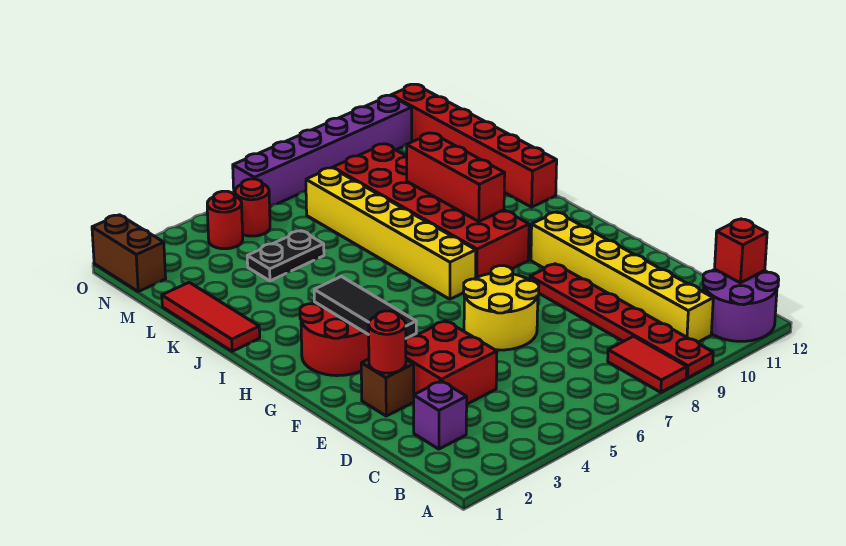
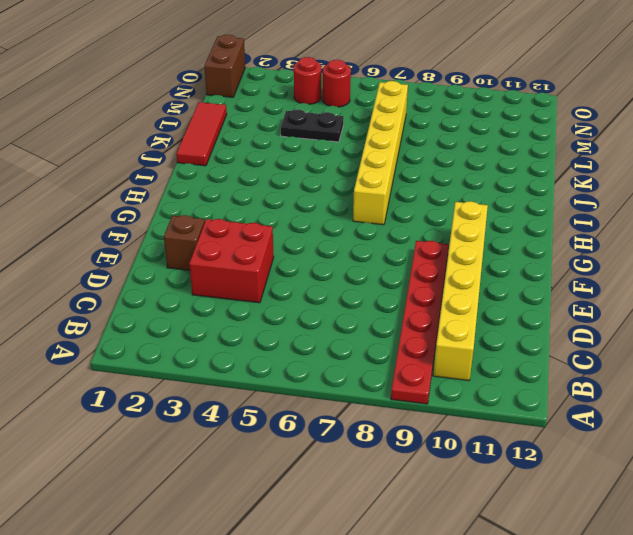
none -> red 1x2 tile [608,336,687,392]
none -> purple 2x2 round brick [703,269,779,341]
none -> purple 1x1 brick [414,381,467,449]

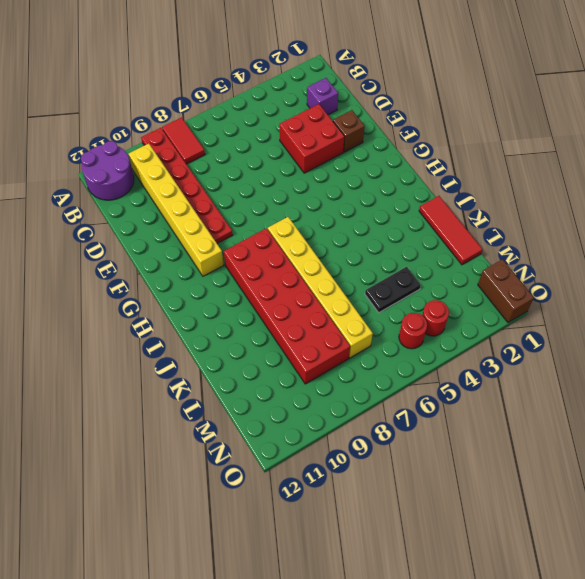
none -> yellow 2x2 round brick [463,266,539,350]
none -> red 2x2 round brick [300,302,369,376]
none -> red 1x6 brick [391,84,557,207]

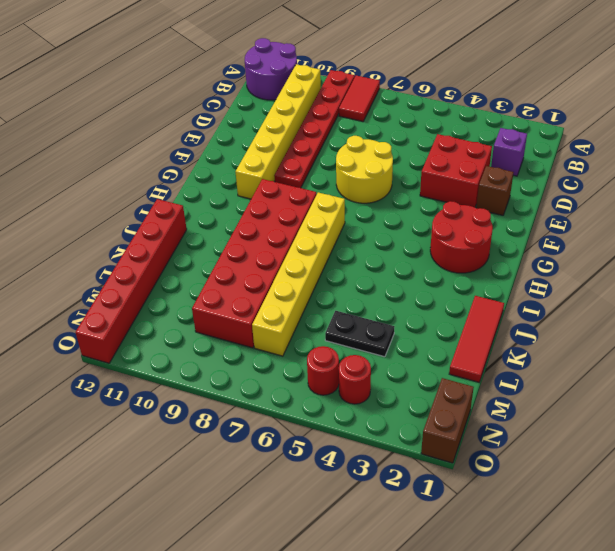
none -> purple 1x6 brick [233,95,412,207]
none -> red 1x1 brick [715,219,767,283]
none -> red 1x1 round brick [369,311,406,373]

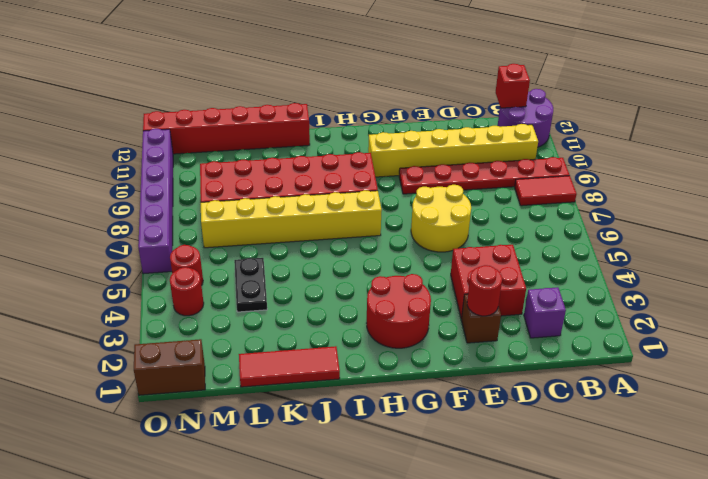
none -> black 1x3 tile [314,276,416,338]
none -> red 1x3 brick [407,133,505,222]

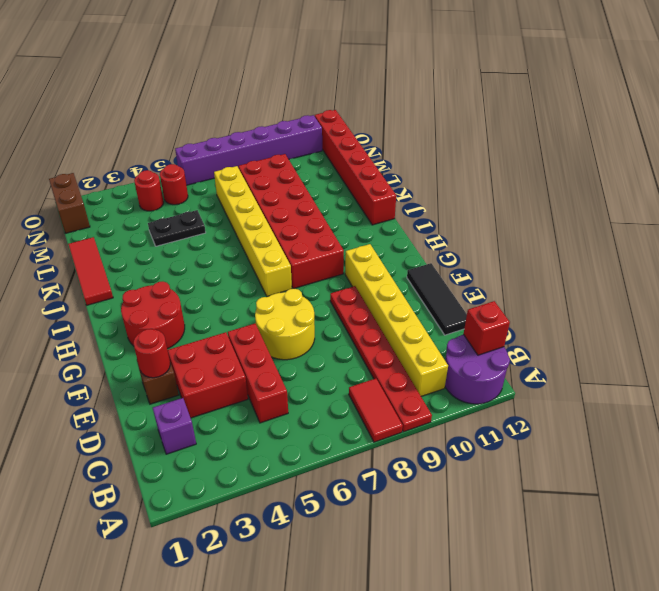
red 1x3 brick [228,323,288,423] -> red 1x3 brick moved to [407,133,505,222]
black 1x3 tile [407,263,467,335] -> black 1x3 tile moved to [314,276,416,338]

